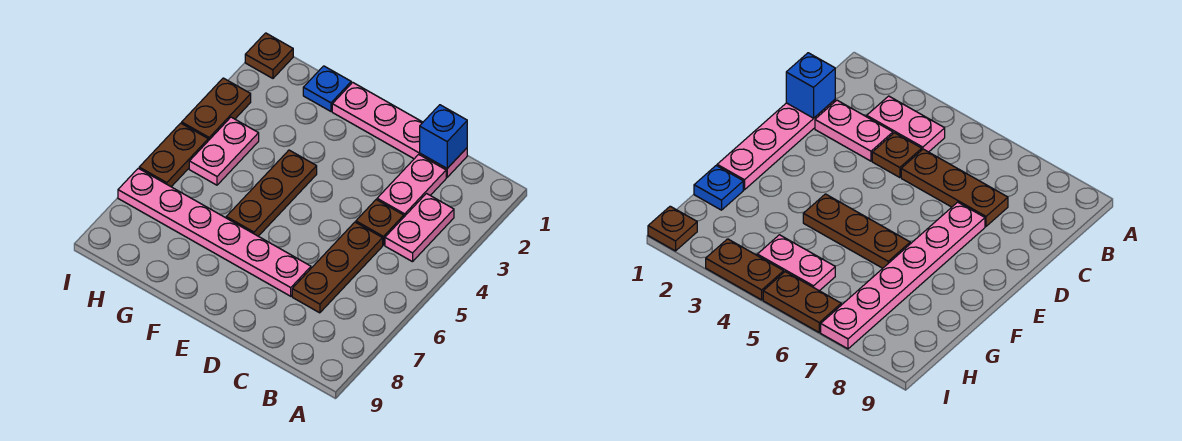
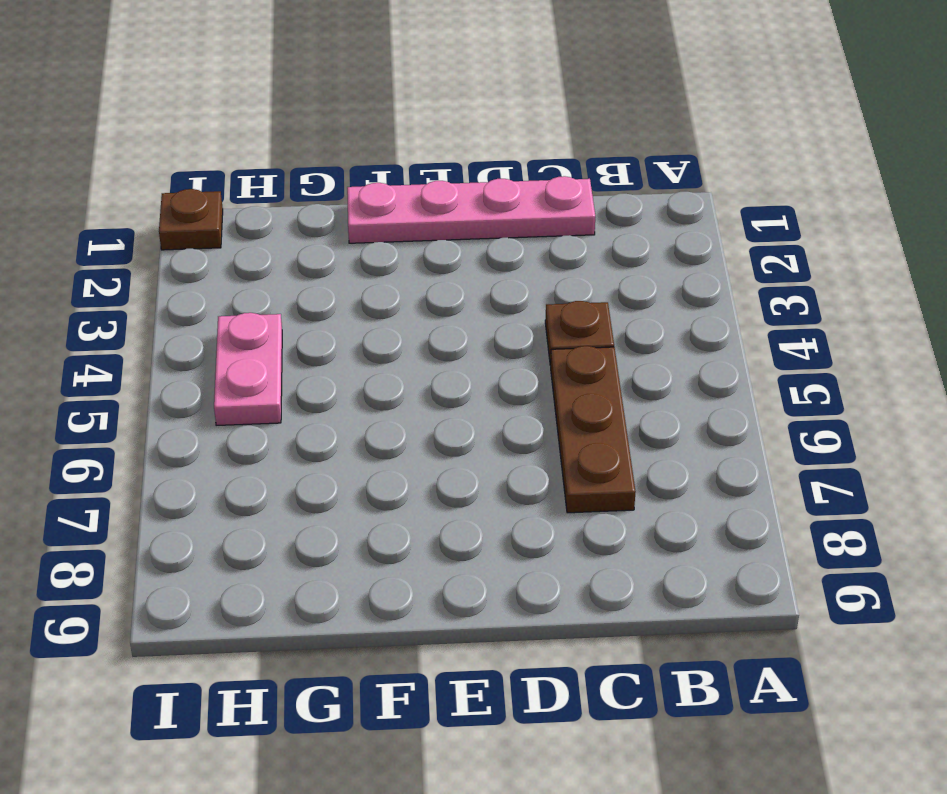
none -> pink 1x2 plate [385,194,454,262]
none -> pink 1x2 plate [377,154,446,217]
none -> pink 1x6 plate [118,168,311,296]

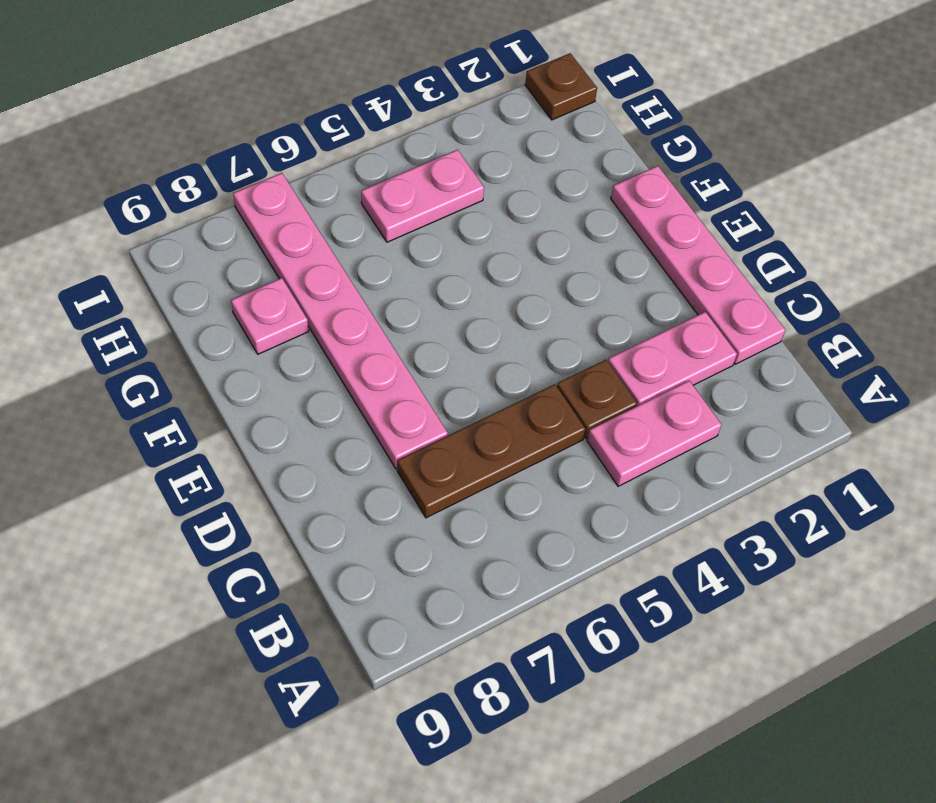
pink 1x1 plate [231,278,309,354] -> none
none -> brown 1x3 plate [226,150,317,236]
none -> blue 1x1 plate [303,66,351,111]
none -> brown 1x2 plate [182,78,251,141]

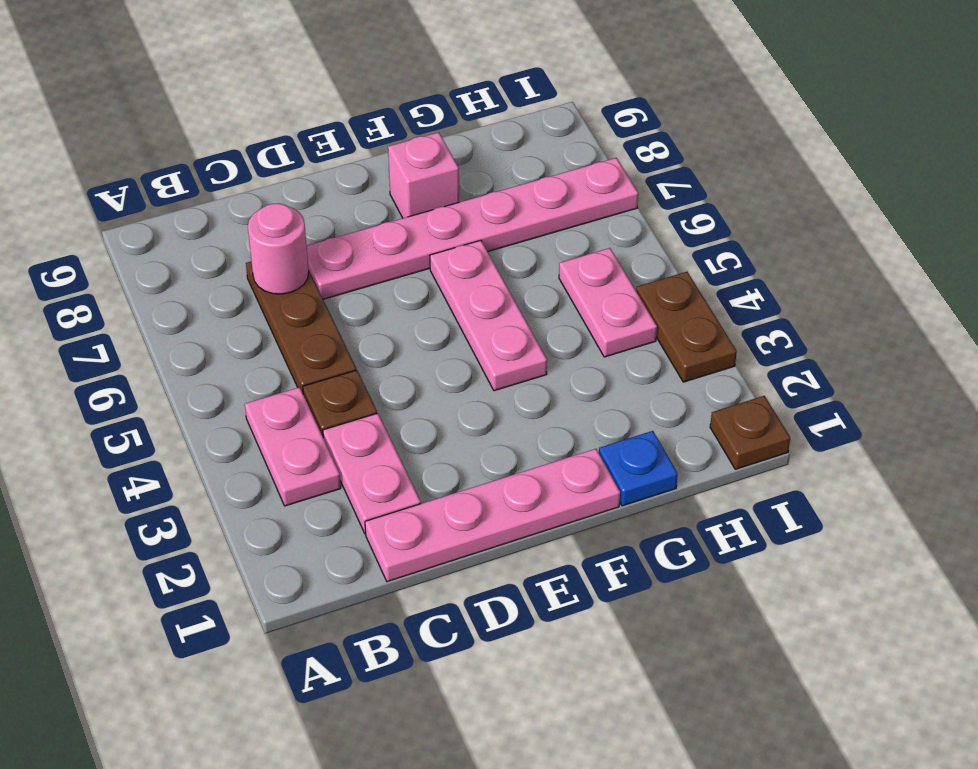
pink 1x1 round brick [248,203,309,294] -> none
pink 1x3 plate [430,240,547,391] -> brown 1x3 plate [226,150,317,236]
pink 1x1 brick [388,132,459,218] -> none
none -> brown 1x2 plate [139,123,208,187]
none -> blue 1x1 brick [420,105,467,168]

